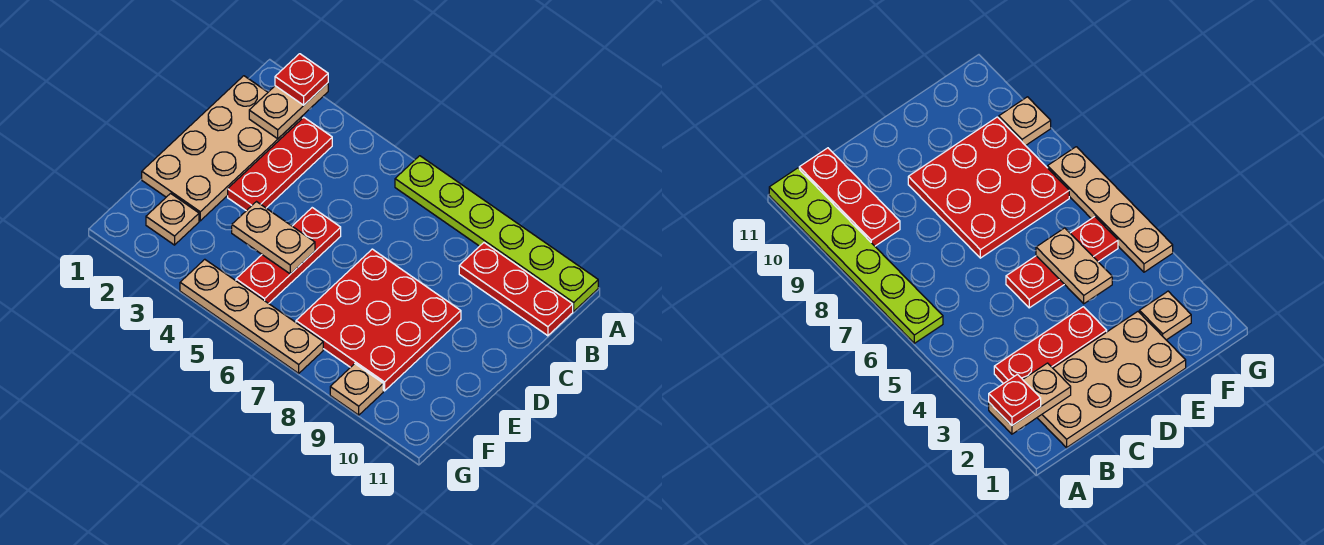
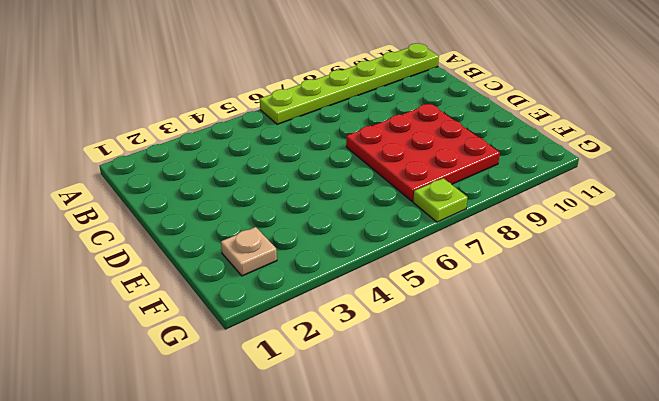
lime 1x1 plate [413,178,468,222] -> tan 1x4 plate [180,259,323,373]
none -> tan 2x4 plate [142,76,302,221]
none -> red 1x3 plate [228,117,332,211]
none -> red 1x3 plate [459,243,573,336]

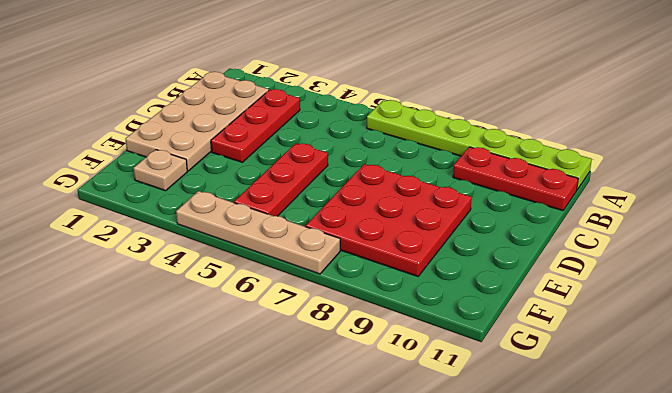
none -> tan 1x1 plate [330,364,383,415]
none -> tan 1x2 plate [249,83,328,139]
none -> tan 1x2 plate [232,202,315,274]

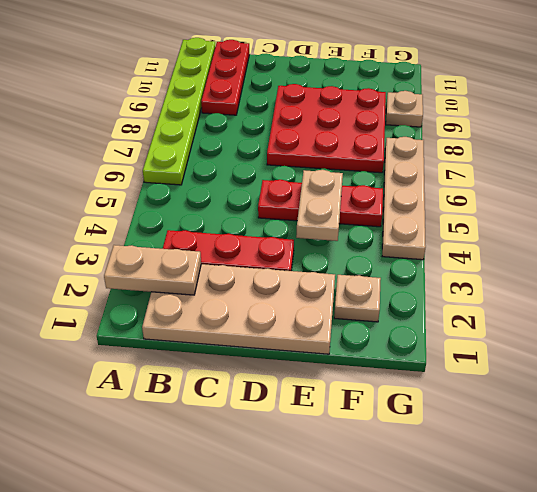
none -> red 1x1 plate [275,54,328,105]

